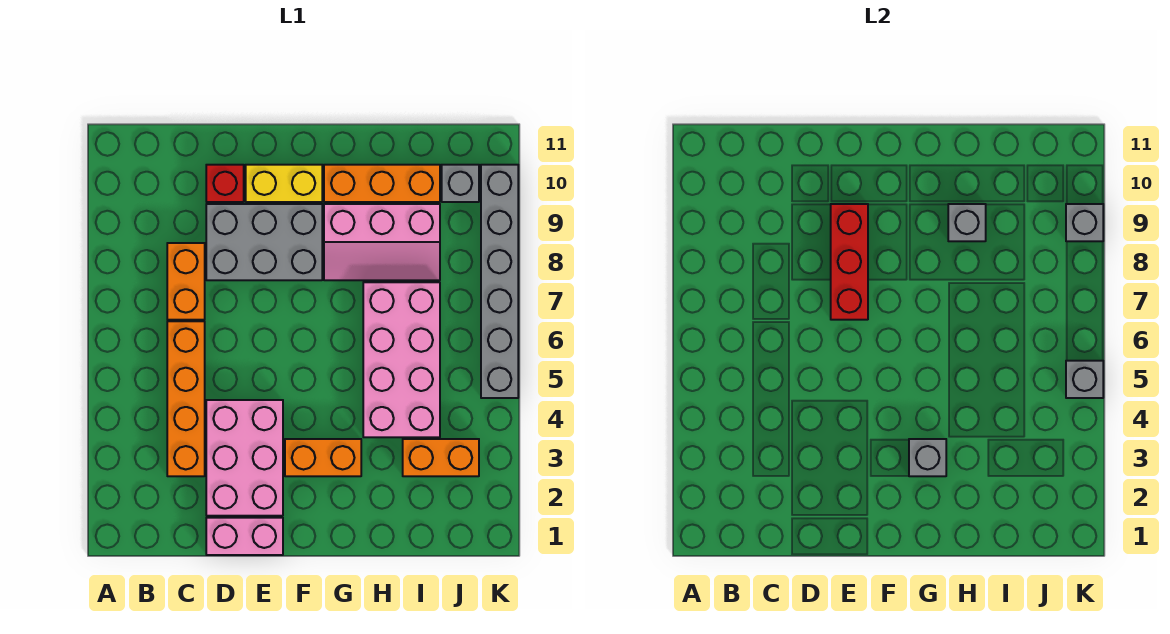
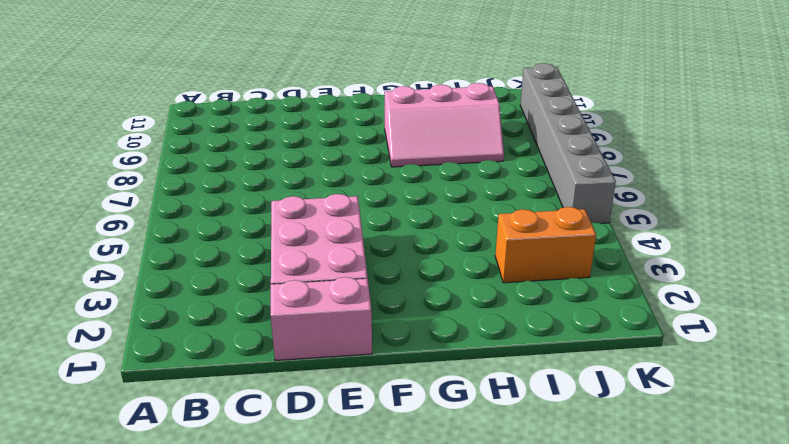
none -> orange 1x4 brick [167,321,205,476]
none -> orange 1x2 brick [167,243,205,320]
none -> grey 2x3 brick [206,204,322,280]

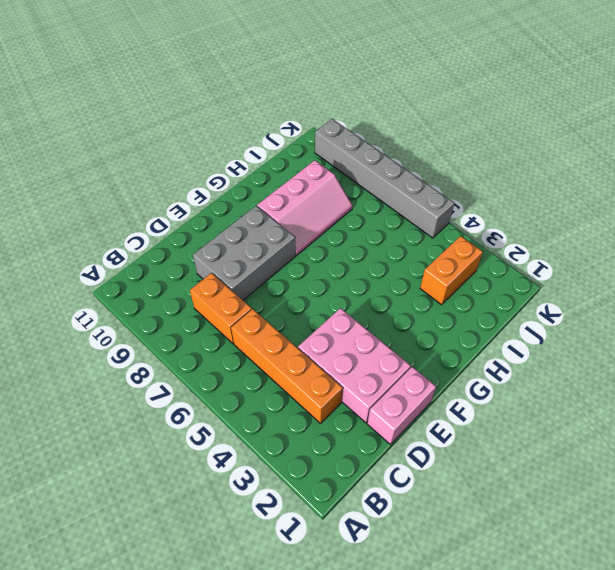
none -> red 1x1 brick [206,165,244,202]
none -> yellow 1x2 brick [246,165,322,202]
none -> orange 1x2 brick [285,439,361,476]

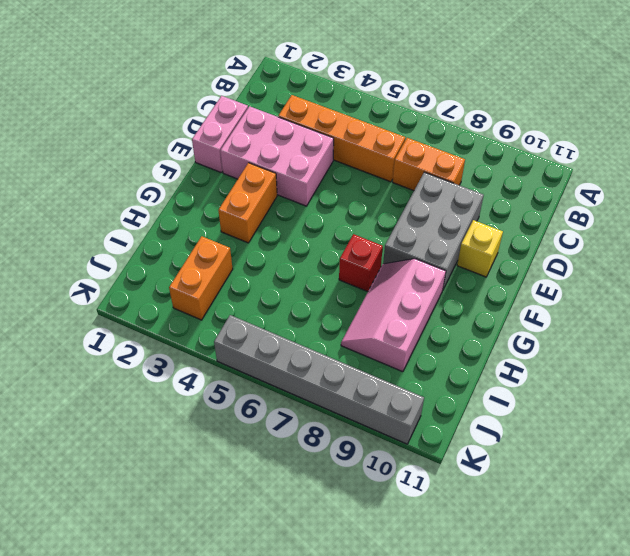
yellow 1x1 brick [457,220,503,277] -> yellow 1x2 brick [246,165,322,202]
red 1x1 brick [339,234,383,292] -> red 1x1 brick moved to [206,165,244,202]
none -> orange 1x3 brick [324,165,440,202]
none -> pink 2x4 brick [363,282,440,437]
none -> grey 1x1 brick [442,165,479,202]

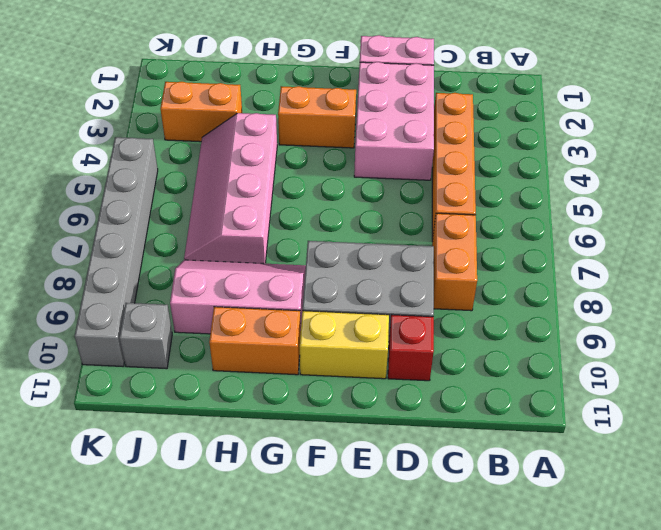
orange 1x2 brick [209,307,301,375] -> orange 1x3 brick [324,165,440,202]
pink 2x4 slope [184,113,277,264] -> pink 2x4 brick [363,282,440,437]
none -> red 1x3 brick [831,204,868,320]
none -> grey 1x1 brick [909,439,946,476]
none -> grey 1x1 brick [948,204,986,241]

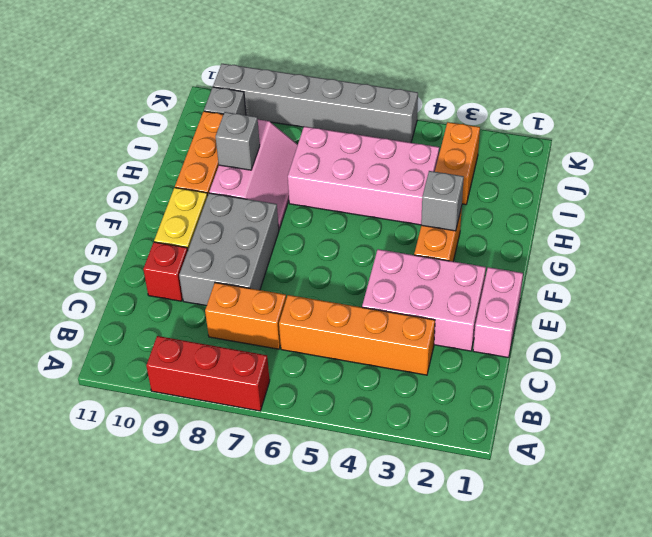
red 1x3 brick [146,336,270,411] -> red 1x3 brick moved to [831,204,868,320]
none -> grey 1x1 brick [1066,361,1103,398]
none -> grey 1x1 brick [1066,204,1103,241]

